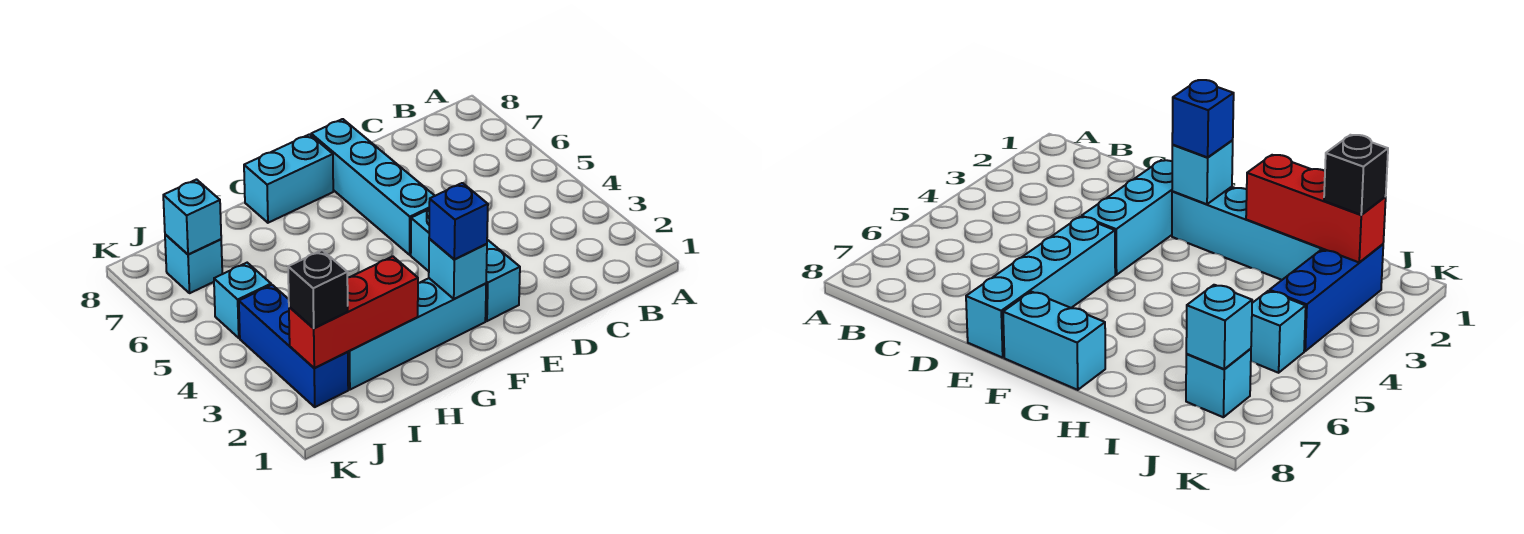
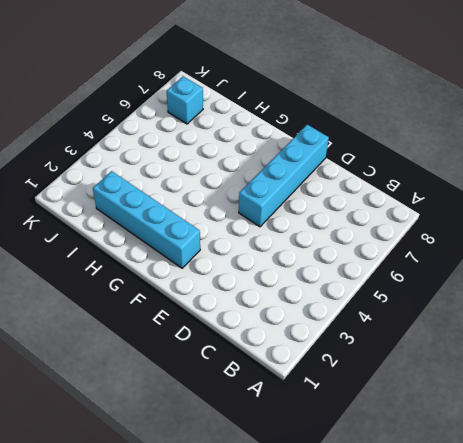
none -> cyan 1x3 brick [411,209,520,321]
none -> cyan 1x2 brick [244,134,333,223]
none -> blue 1x3 brick [239,285,348,407]

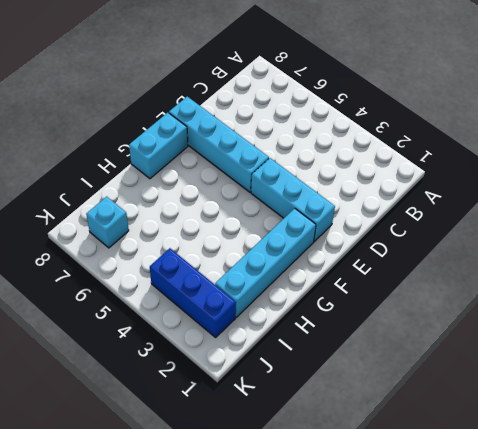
none -> cyan 1x1 brick [214,263,271,338]
none -> cyan 1x1 brick [429,239,487,299]
none -> red 1x3 brick [289,256,418,368]

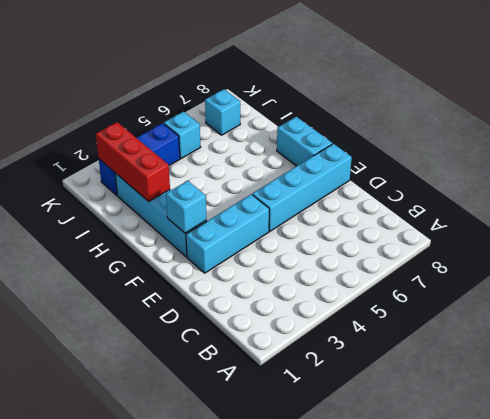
none -> cyan 1x1 brick [163,180,221,254]
none -> blue 1x1 brick [429,183,488,259]
none -> black 1x1 brick [288,250,348,328]

